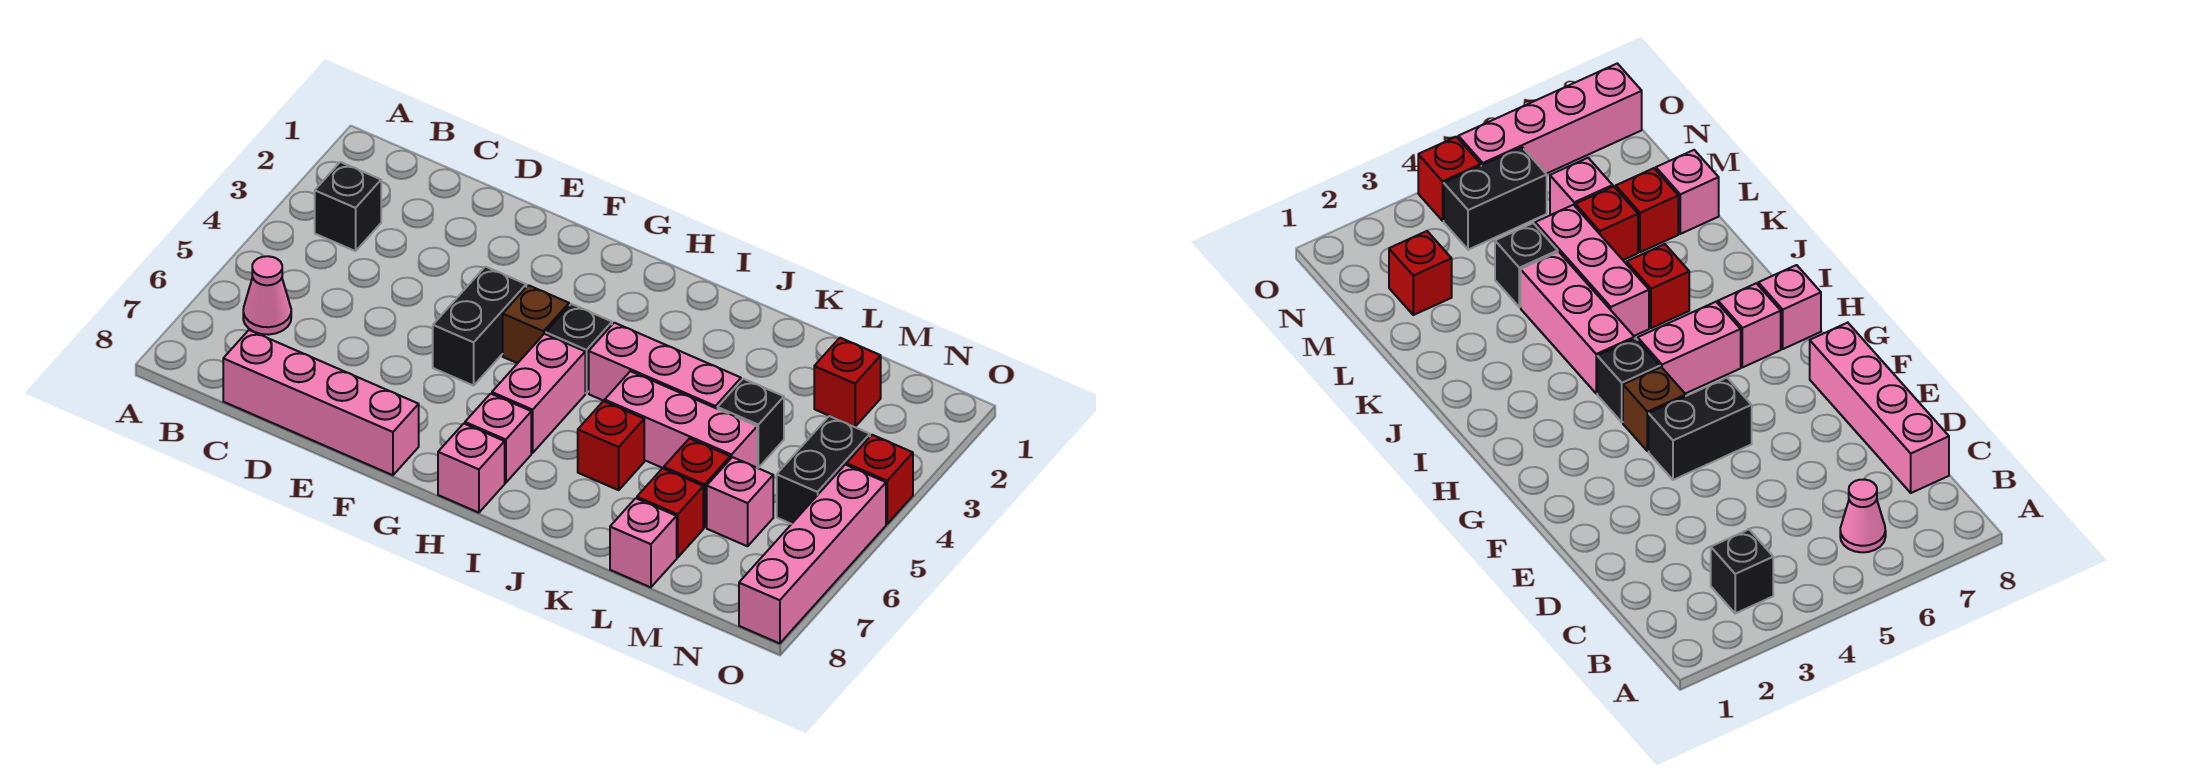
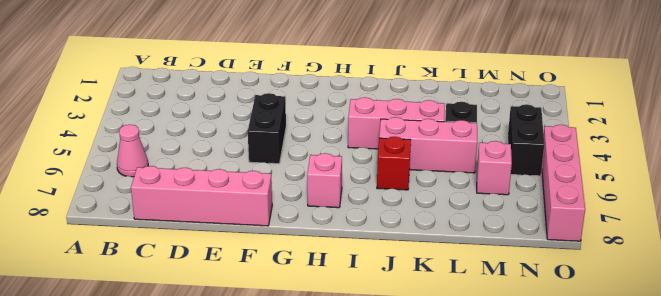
none -> black 1x1 brick [315,162,381,251]
none -> brown 1x1 brick [503,285,569,363]
none -> black 1x1 brick [546,304,612,393]

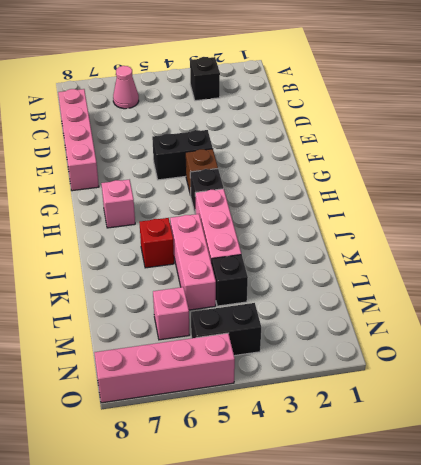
none -> pink 1x2 brick [492,334,585,453]
none -> pink 1x1 brick [438,424,505,513]
none -> red 1x1 brick [664,439,730,528]

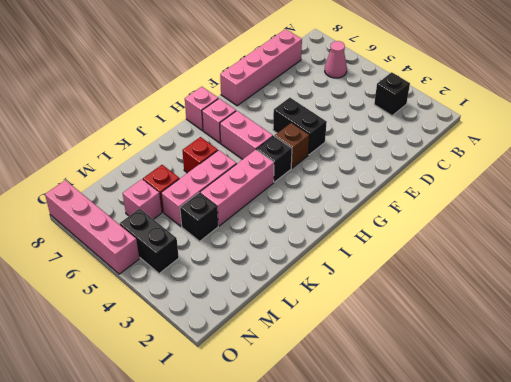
none -> red 1x1 brick [637,468,703,557]
none -> pink 1x1 brick [610,498,677,587]
none -> red 1x1 brick [814,338,881,427]

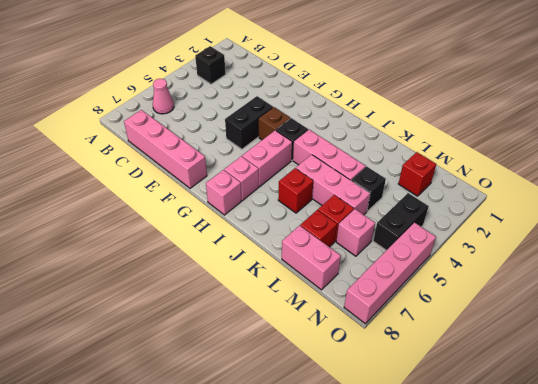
pink 1x2 brick [282,226,341,290] -> pink 1x1 brick [610,498,677,587]
none -> red 1x1 brick [846,435,913,524]

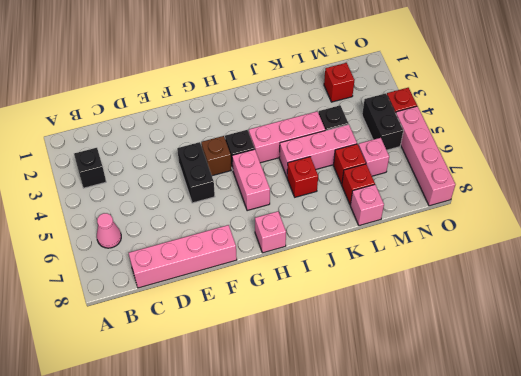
none -> pink 1x1 brick [465,394,531,483]

